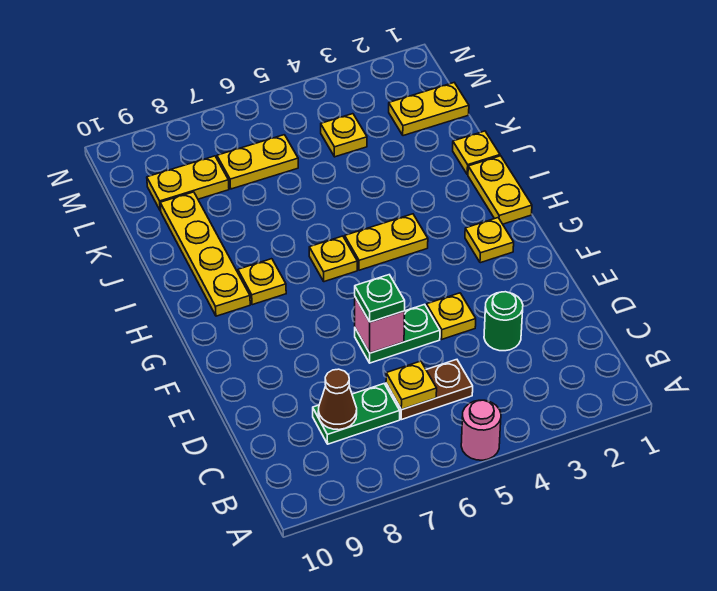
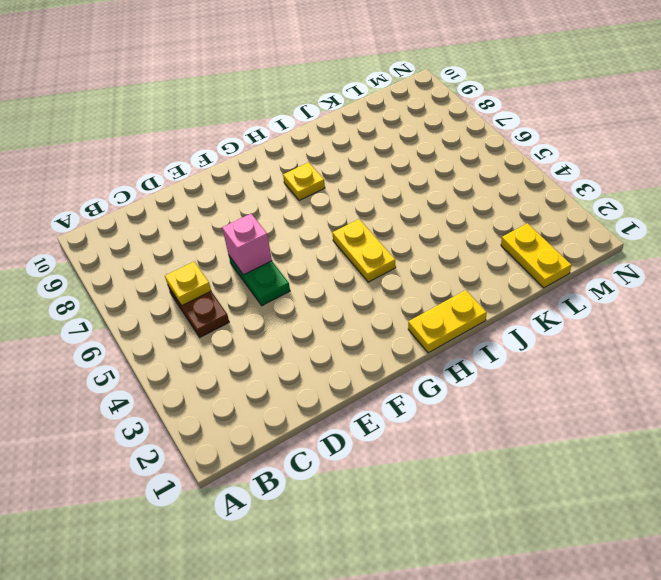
none -> pink 1x1 round brick [461,400,501,460]
none -> green 1x2 plate [313,384,400,444]
none -> green 1x1 round brick [484,292,523,351]

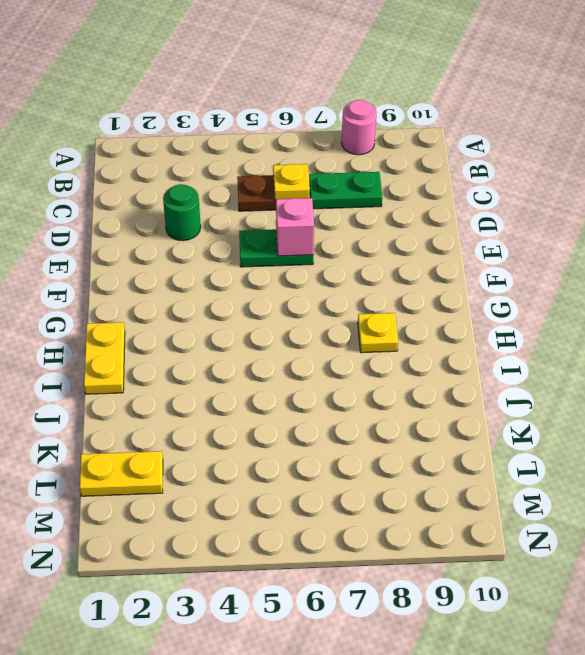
pink 1x1 round brick [342,100,377,155] -> pink 1x1 round brick moved to [461,400,501,460]
none -> yellow 1x1 plate [426,293,476,339]
none -> yellow 1x1 plate [465,218,514,263]
none -> yellow 1x2 plate [345,214,428,270]

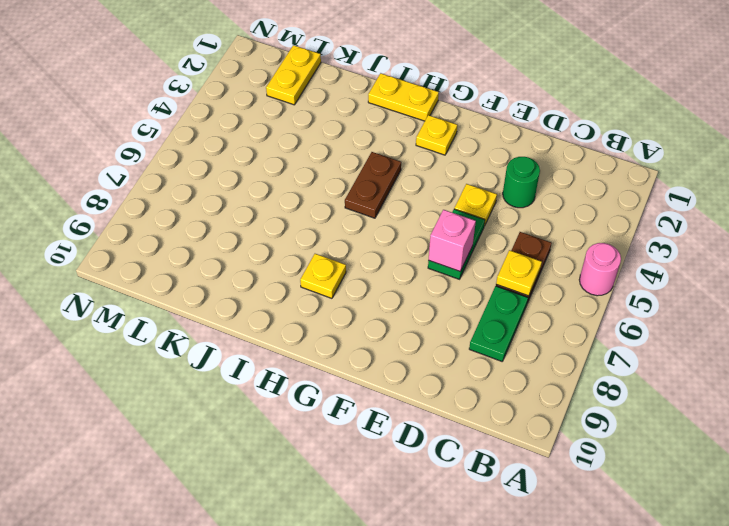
brown 1x2 plate [345,152,401,218] -> yellow 1x2 plate [345,214,428,270]
none -> yellow 1x1 plate [309,236,357,282]
none -> yellow 1x4 plate [160,192,250,316]
none -> yellow 1x1 plate [453,131,500,175]

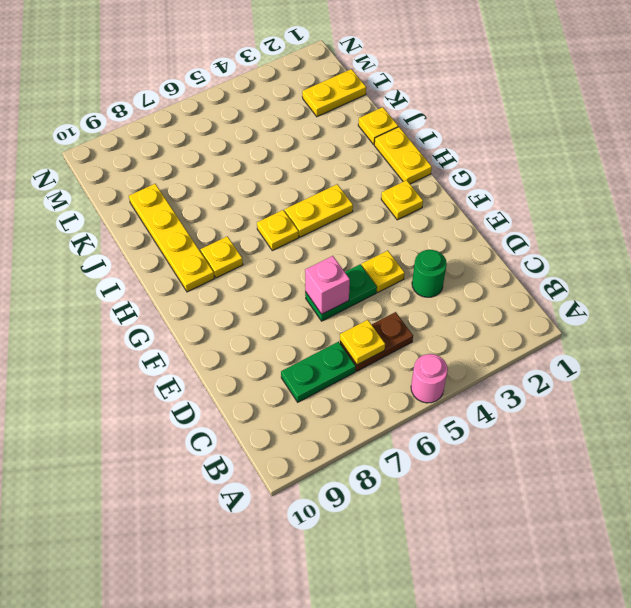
none -> yellow 1x1 plate [321,114,367,157]
none -> yellow 1x2 plate [217,135,298,189]
none -> yellow 1x2 plate [147,156,229,211]

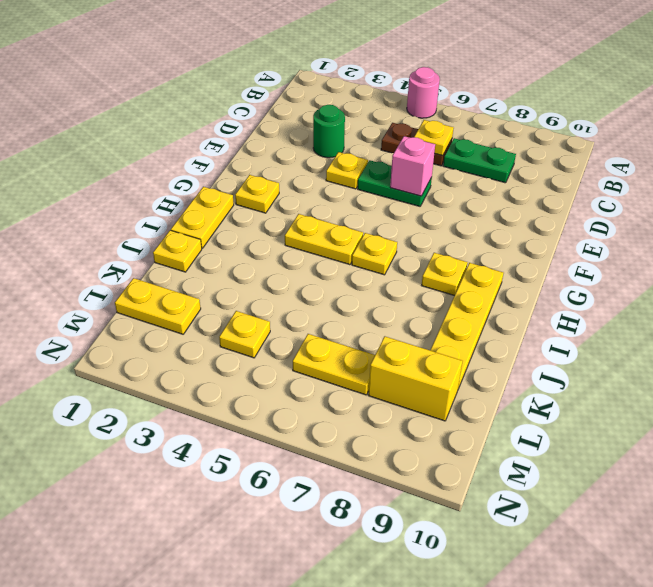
yellow 1x2 brick [368,336,462,421] -> yellow 1x2 plate [147,156,229,211]
none -> brown 1x1 cone [318,369,357,430]
none -> green 1x1 plate [355,275,405,322]

